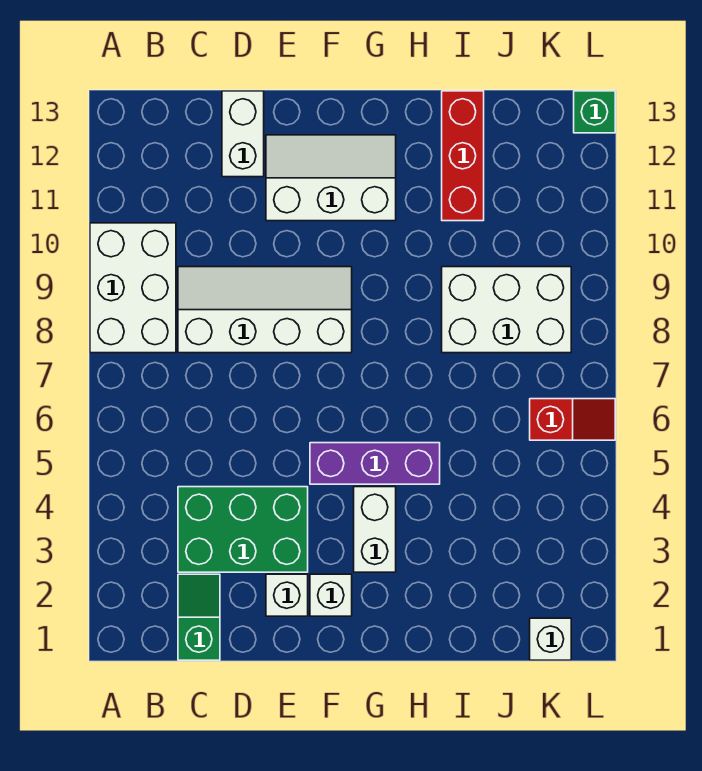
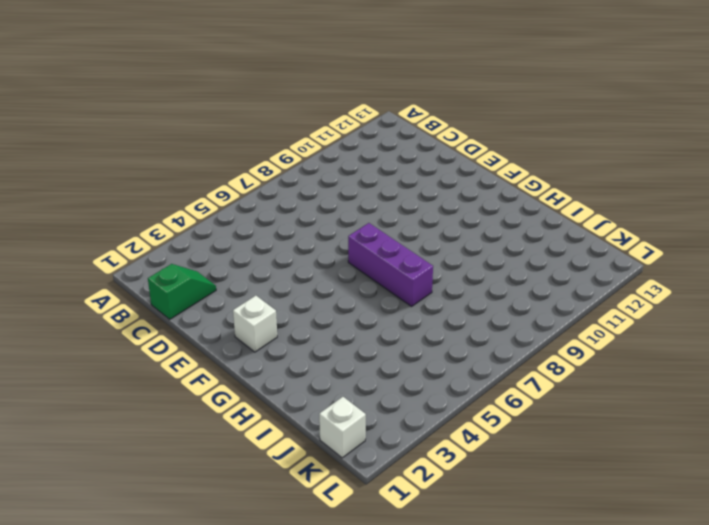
purple 1x3 brick [348,223,433,306] -> purple 1x3 brick moved to [310,443,440,484]
none -> white 2x3 brick [90,223,176,353]
none -> green 2x3 brick [178,487,308,572]
none -> white 2x4 slope [178,267,352,353]

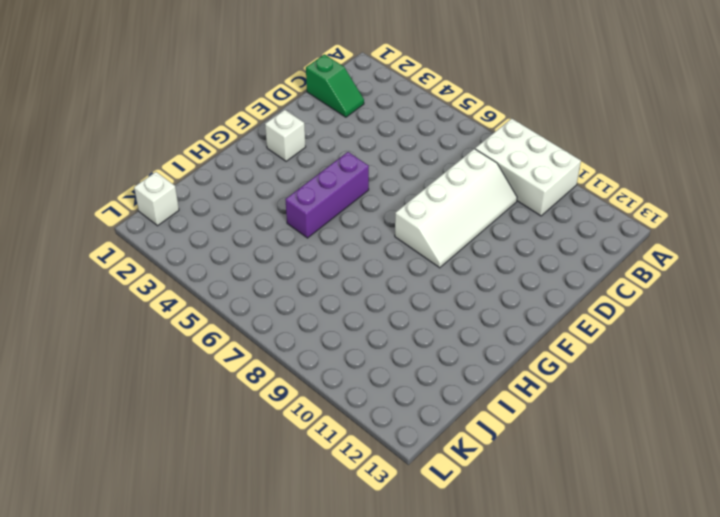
none -> green 2x3 brick [178,487,308,572]
none -> white 1x2 brick [222,91,264,177]
none -> white 1x1 brick [266,574,308,616]

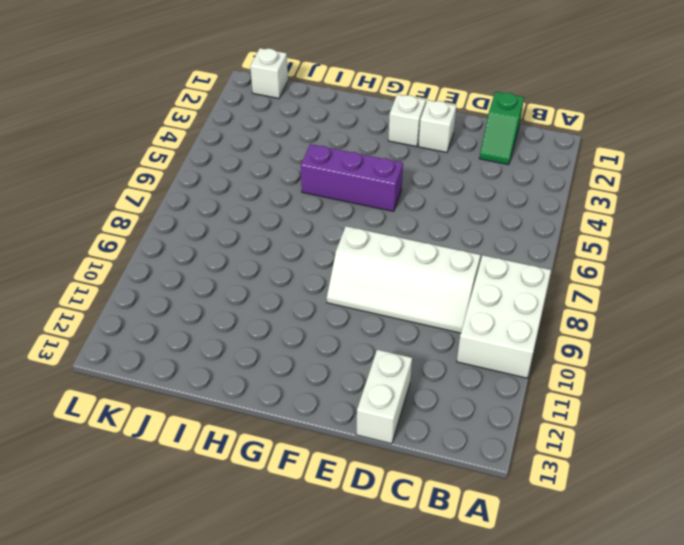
none -> green 2x3 brick [178,487,308,572]
none -> white 2x3 slope [266,135,396,221]
none -> white 1x2 brick [354,487,396,572]

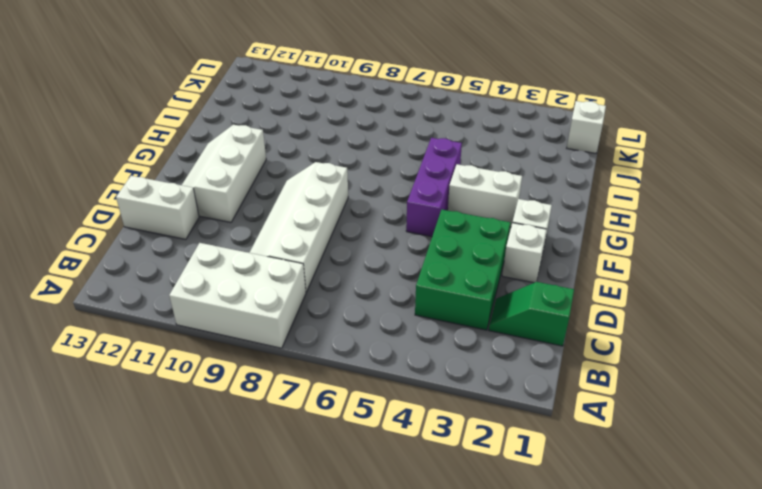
none -> white 2x3 brick [442,267,571,353]
none -> red 1x3 brick [442,91,484,221]
none -> red 1x2 slope [530,399,615,440]

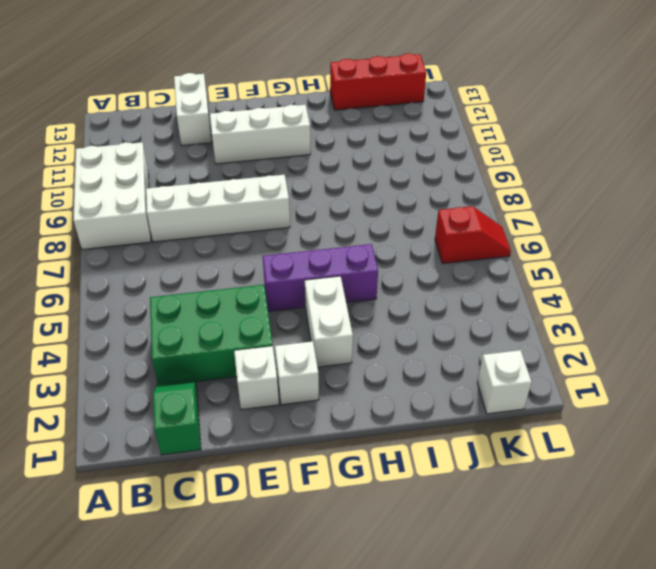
red 1x3 brick [330,53,426,110] -> red 1x3 brick turned to [442,91,484,221]
none -> white 2x3 brick [442,267,571,353]
none -> green 1x1 brick [574,91,615,133]

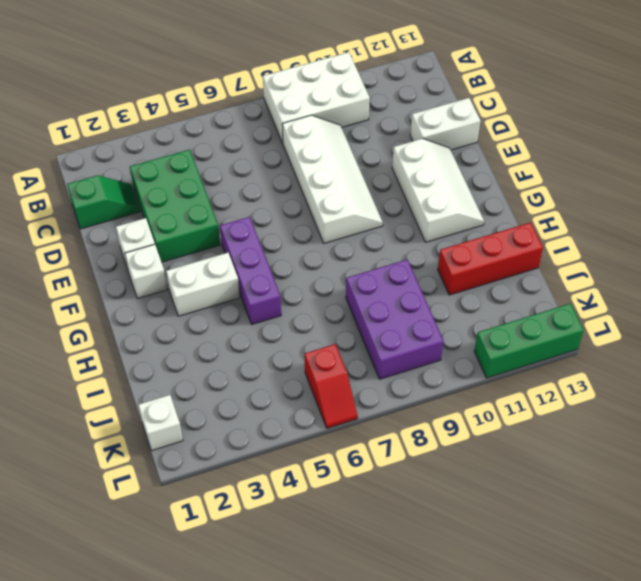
purple 2x3 brick [346,259,444,379] -> white 2x3 brick [442,267,571,353]
green 1x3 brick [474,303,584,378] -> green 1x1 brick [574,91,615,133]

